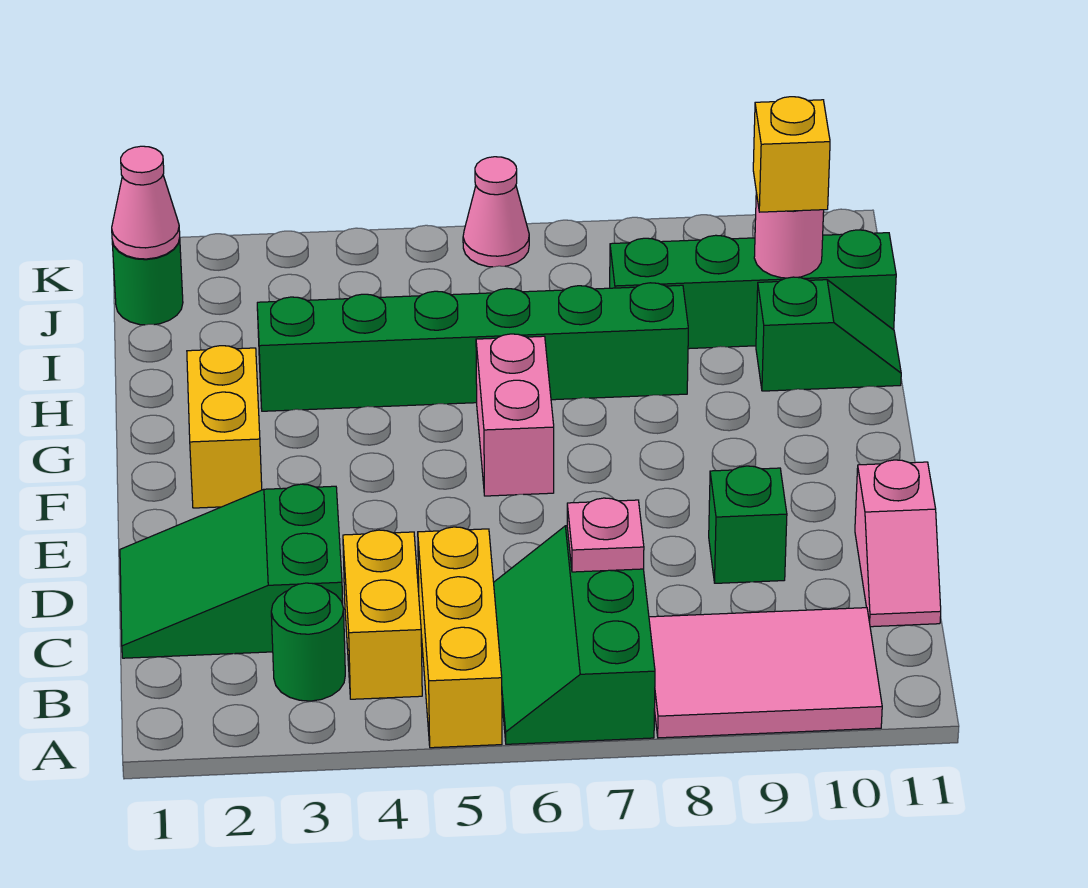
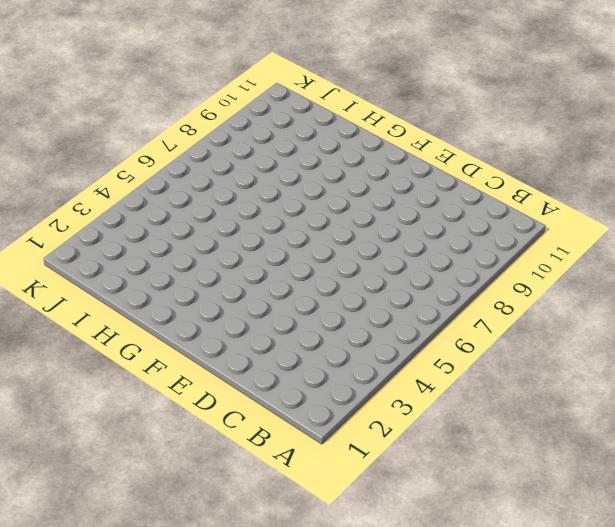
none -> yellow 1x3 brick [418,527,502,748]
none -> green 2x3 slope [494,526,655,744]
none -> pink 2x3 tile [649,608,882,738]

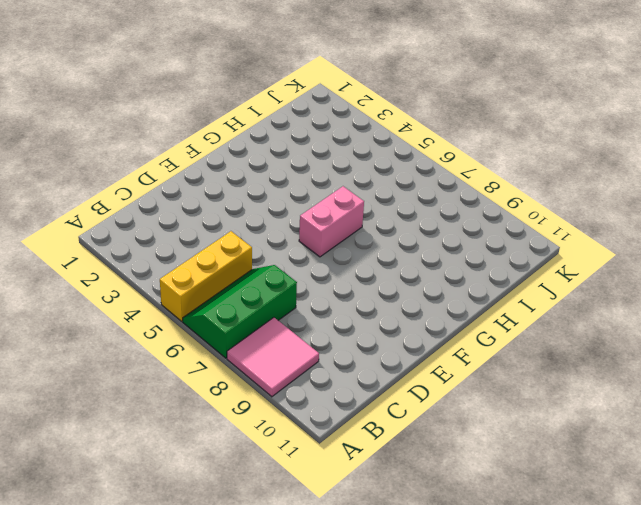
pink 2x2 tile [227,318,319,397] -> pink 2x3 tile [649,608,882,738]
none -> green 1x1 round brick [271,583,345,701]
none -> yellow 1x2 brick [343,530,422,699]
none -> green 2x3 slope [120,484,343,658]

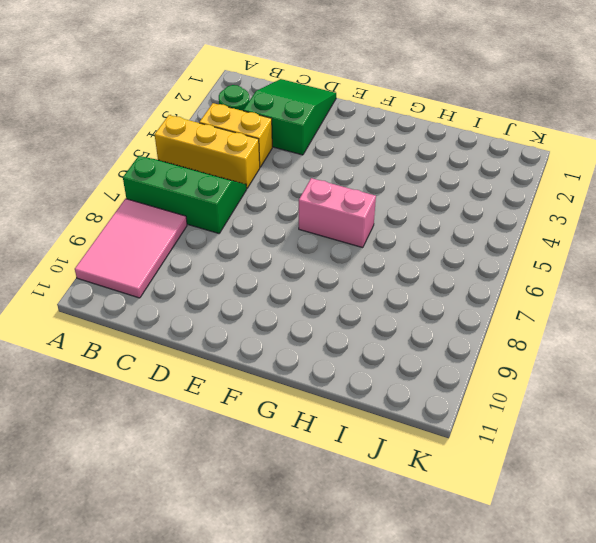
none -> pink 1x2 slope [855,460,941,627]
none -> green 1x1 brick [709,466,787,583]
none -> yellow 1x2 brick [187,346,262,508]

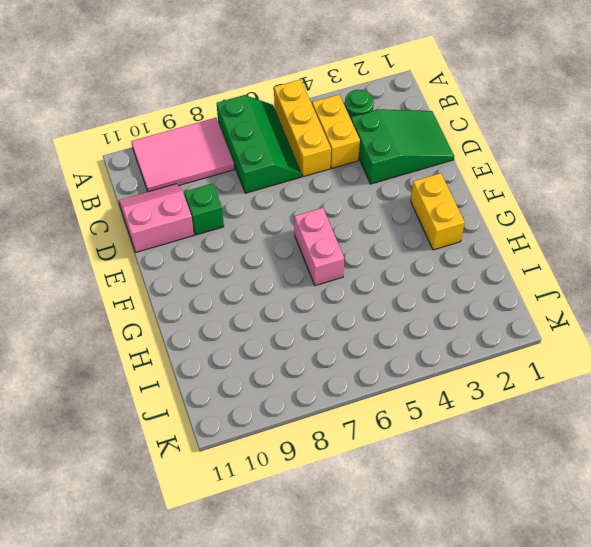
pink 2x2 slope [119,184,194,252] -> pink 1x2 slope [855,460,941,627]
none -> green 1x6 brick [257,283,688,411]
none -> green 1x2 slope [756,277,901,391]
none -> green 1x4 brick [610,230,896,349]

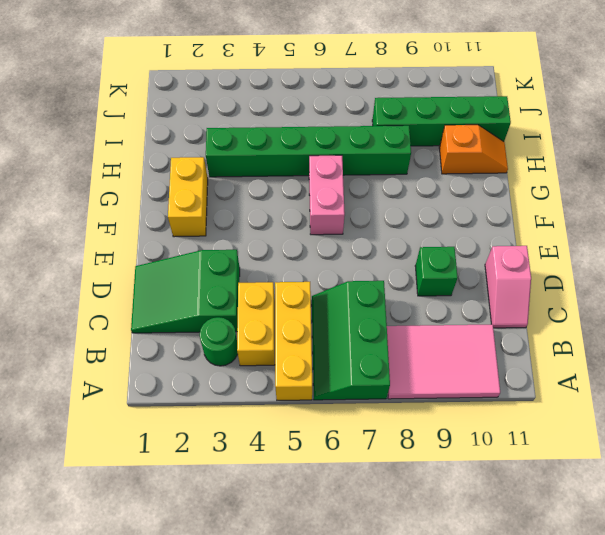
orange 1x2 slope [439,125,508,174] -> green 1x2 slope [756,277,901,391]
none -> green 1x1 round brick [112,238,183,325]
none -> pink 1x1 cone [463,157,529,267]
none -> pink 1x1 plate [567,498,644,572]

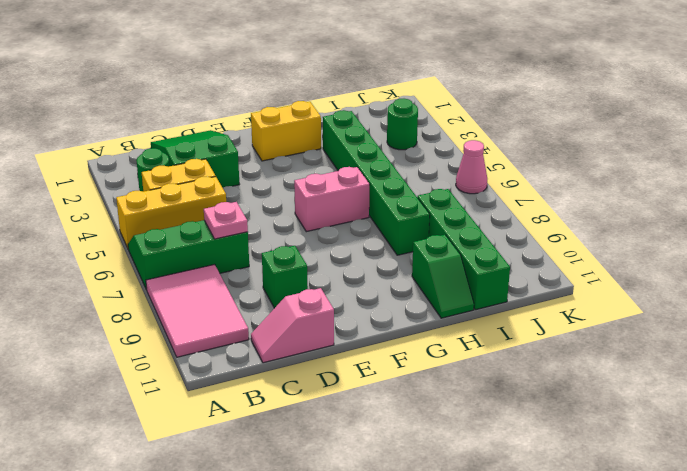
green 1x1 round brick [387,99,418,150] -> green 1x1 round brick moved to [112,238,183,325]
none -> pink 1x1 round brick [754,193,824,278]
none -> pink 1x1 cone [112,146,180,259]
none -> yellow 1x1 brick [753,97,830,212]

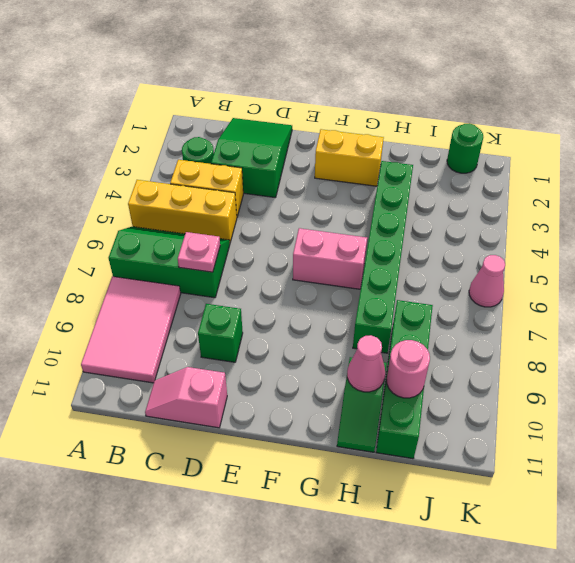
pink 1x1 cone [347,335,385,392] -> pink 1x1 cone moved to [112,146,180,259]
none -> yellow 1x1 brick [753,97,830,212]

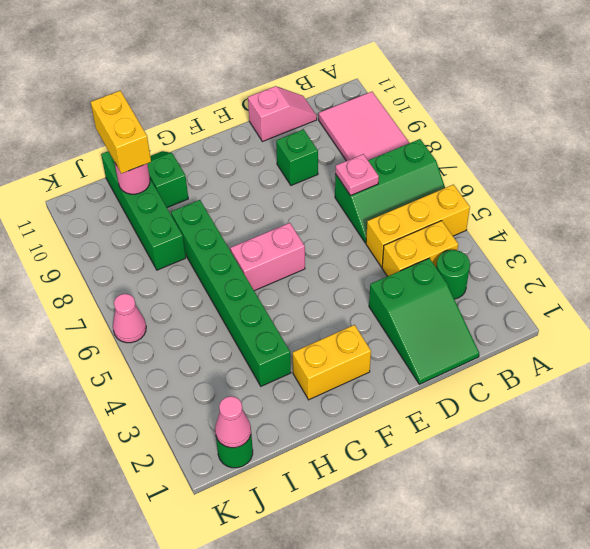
yellow 1x2 brick [91,91,151,174] -> yellow 1x1 brick [753,97,830,212]

